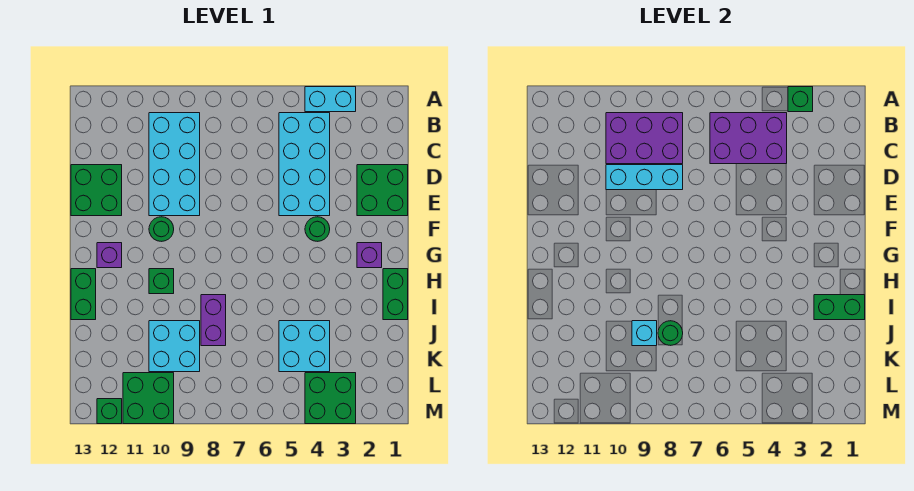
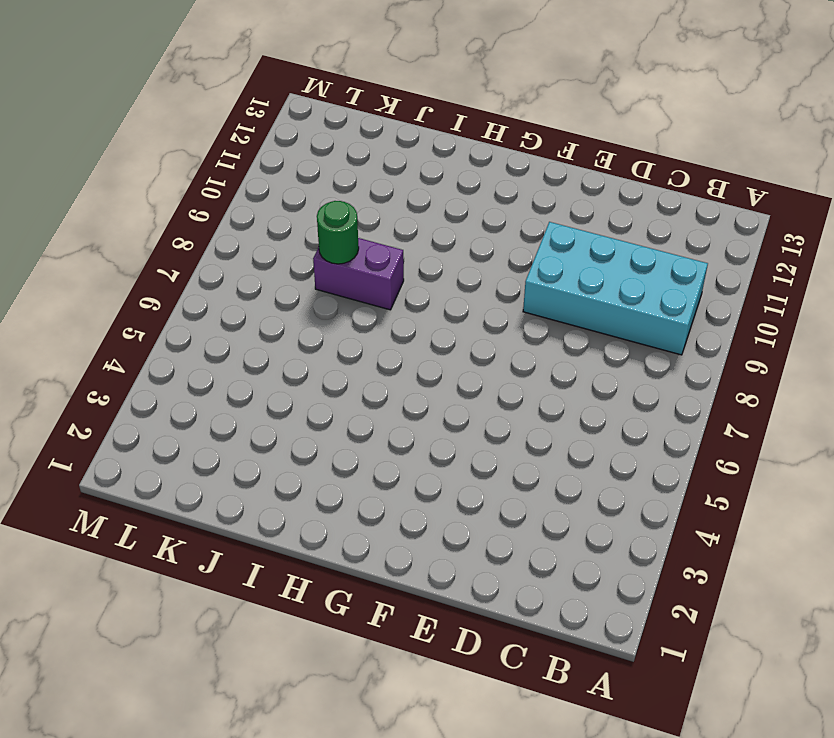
none -> cyan 1x2 brick [305,87,356,112]
none -> cyan 2x4 brick [279,113,330,216]
none -> green 2x2 brick [357,165,408,216]

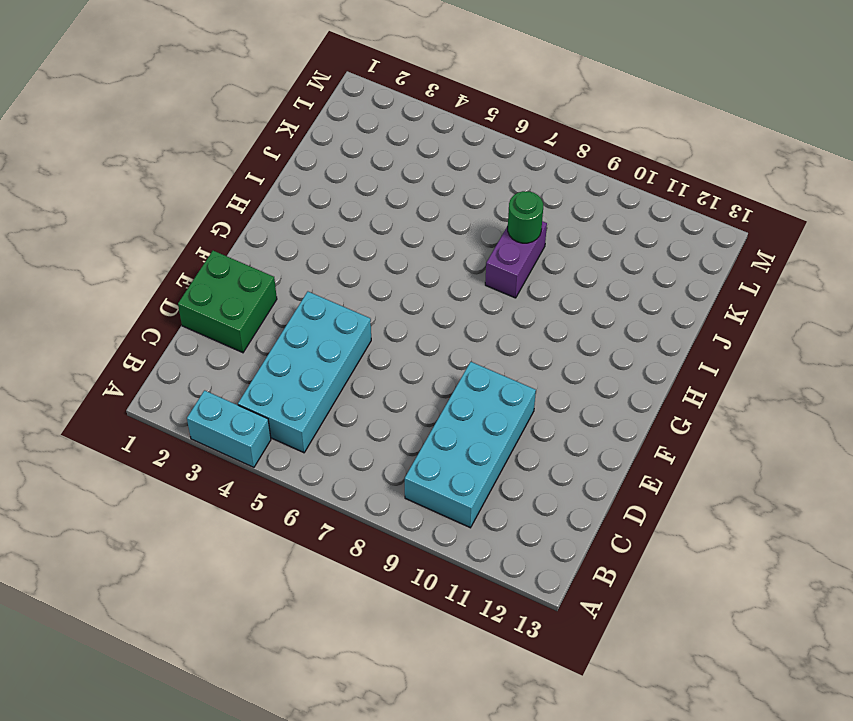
none -> green 2x2 brick [71,165,122,216]
none -> green 1x1 round brick [305,217,330,241]
none -> green 1x1 round brick [149,217,174,241]

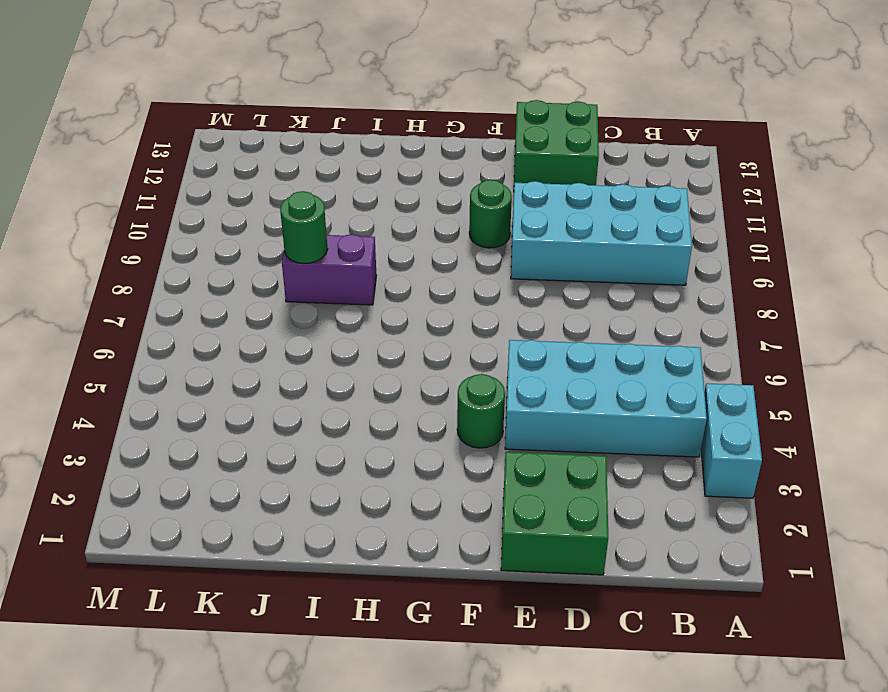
none -> purple 1x1 brick [357,243,382,268]
none -> purple 1x1 brick [97,243,122,268]
none -> green 1x2 brick [383,269,408,320]

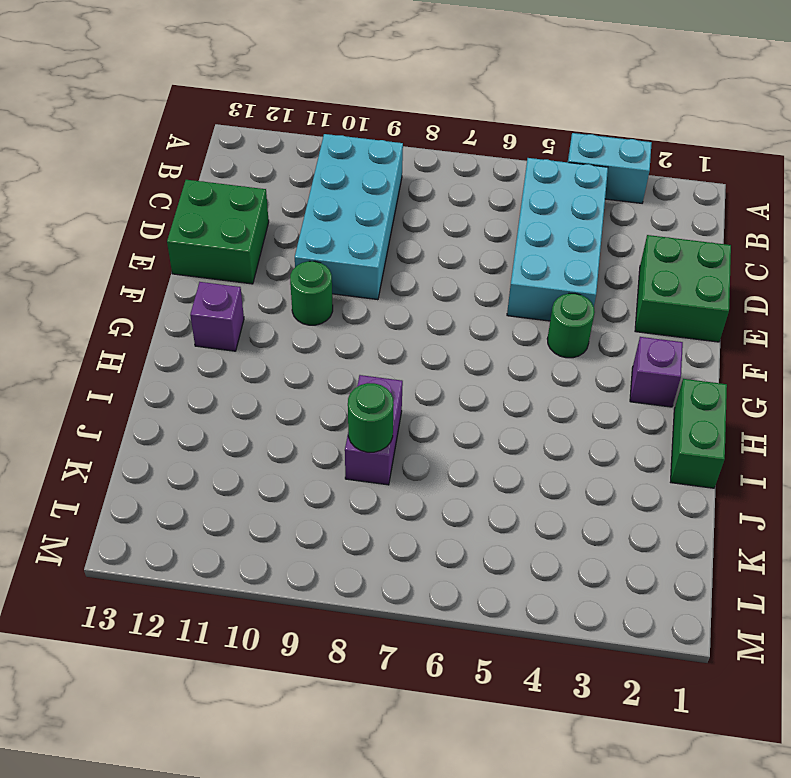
none -> green 1x1 brick [149,269,174,294]
none -> green 1x2 brick [71,269,96,320]
none -> cyan 2x2 brick [279,321,330,372]

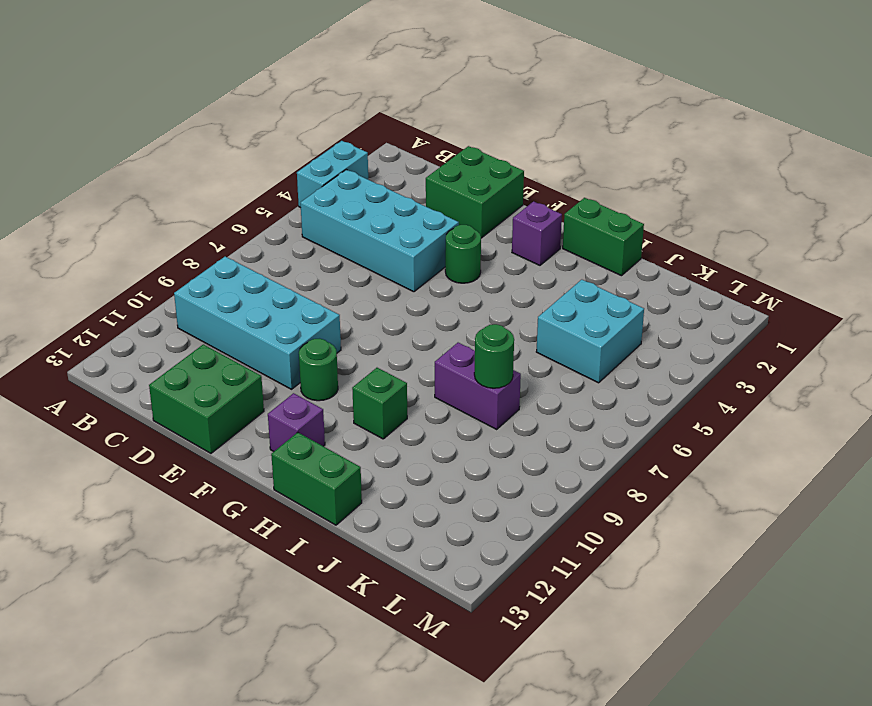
none -> cyan 2x2 brick [149,321,200,372]
none -> green 2x2 brick [305,373,356,424]
none -> green 2x2 brick [123,373,174,424]

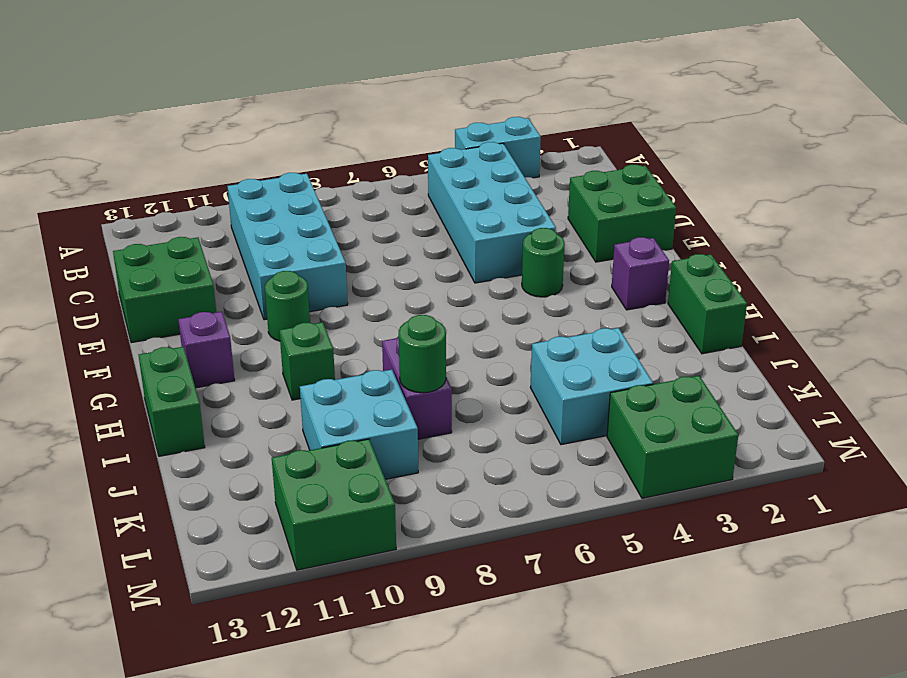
none -> green 1x1 brick [97,399,122,424]
none -> green 1x1 brick [788,87,813,112]
none -> purple 2x3 brick [710,113,787,164]

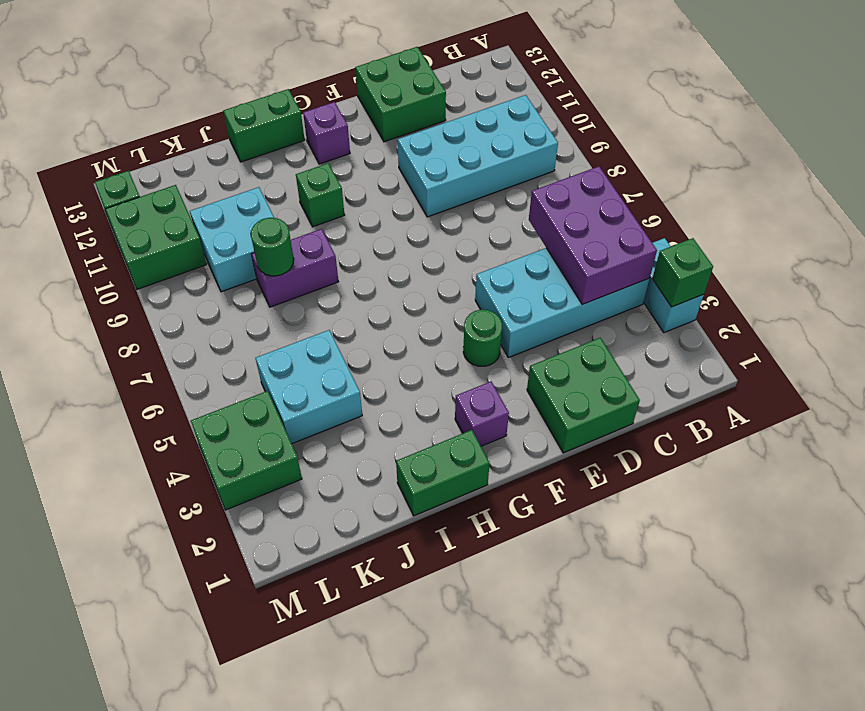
none -> green 1x1 round brick [149,217,174,241]
none -> purple 2x3 brick [606,113,683,164]
none -> cyan 1x3 brick [606,165,683,190]

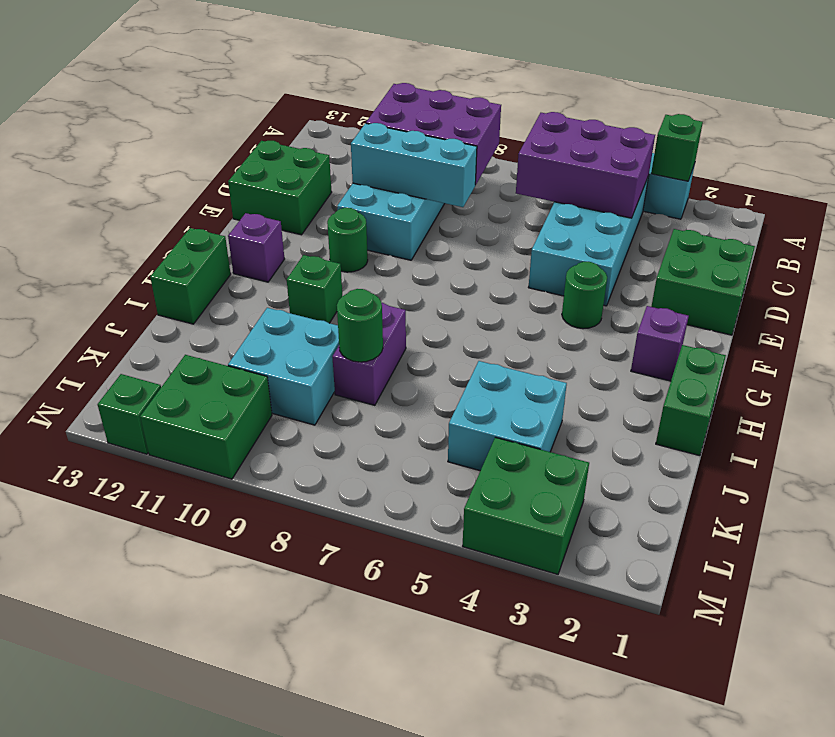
none -> green 1x2 brick [814,295,865,320]
none -> cyan 1x1 brick [632,321,657,346]

